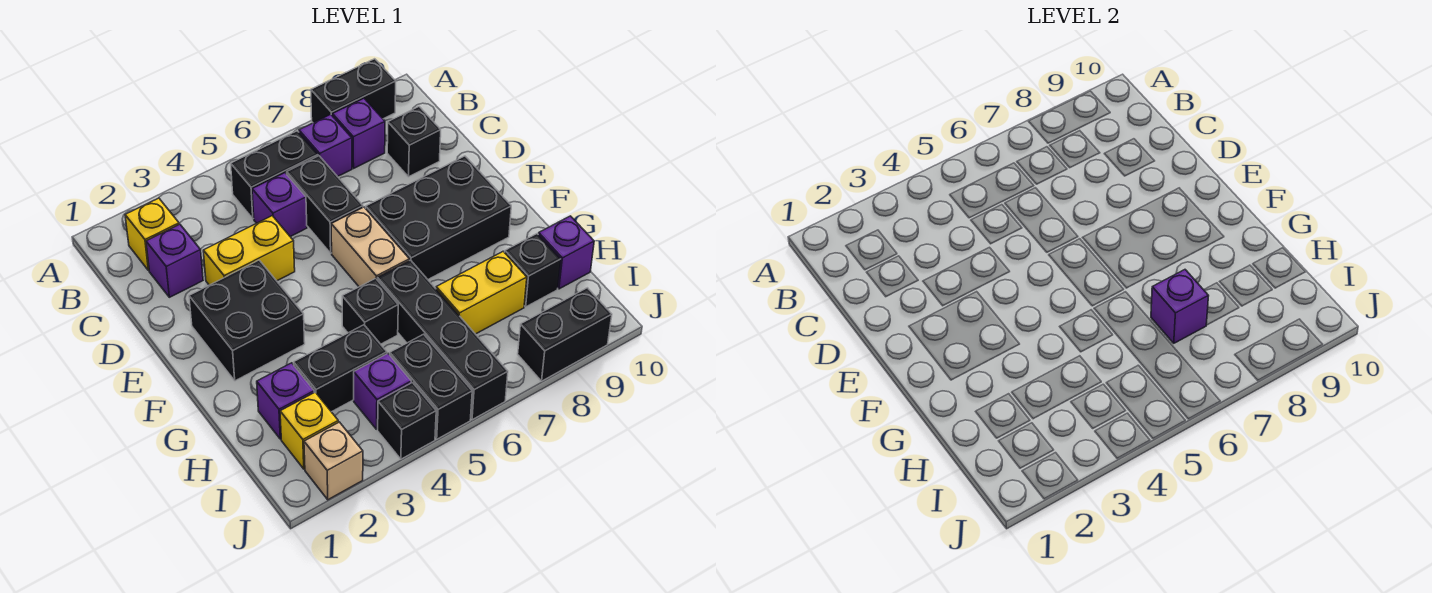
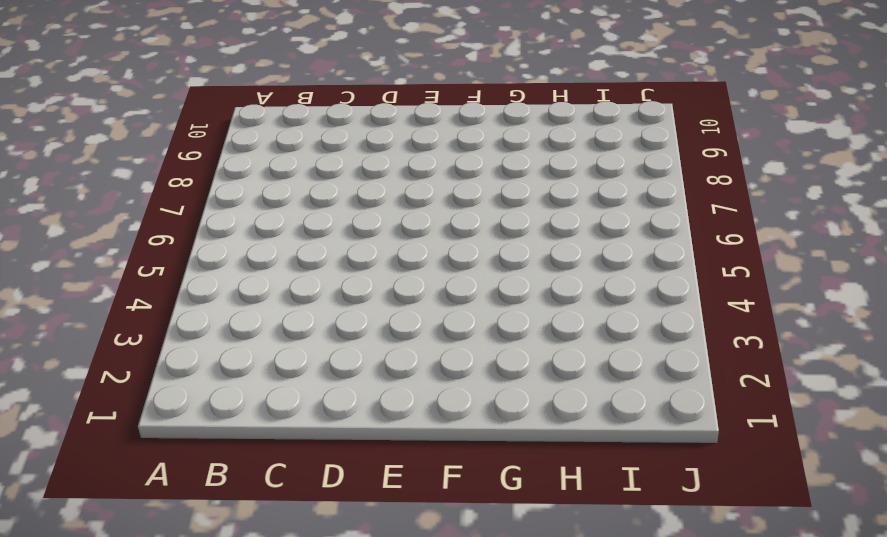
none -> black 1x2 brick [311,59,396,123]
none -> yellow 1x1 brick [125,198,179,271]
none -> black 1x2 brick [231,131,318,219]

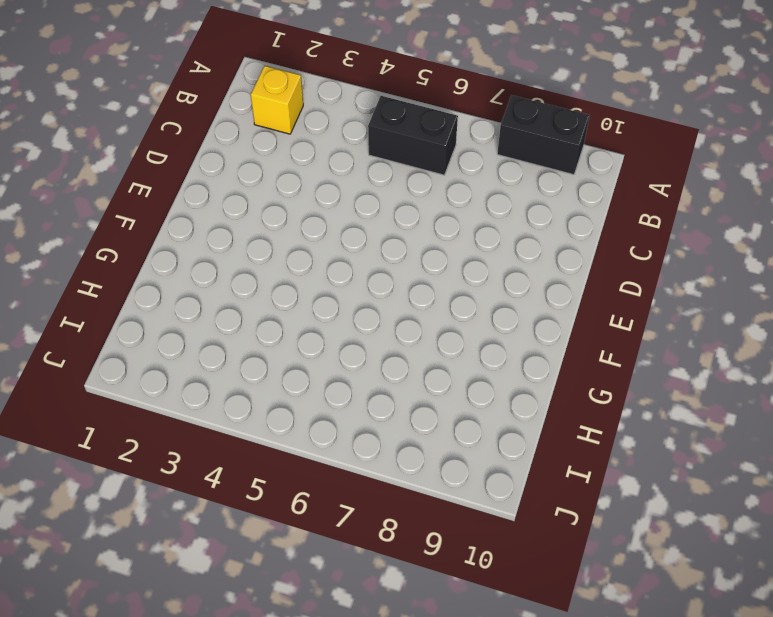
none -> purple 1x1 brick [299,114,352,177]
none -> purple 1x1 brick [332,98,385,168]
none -> purple 1x1 brick [146,224,203,297]

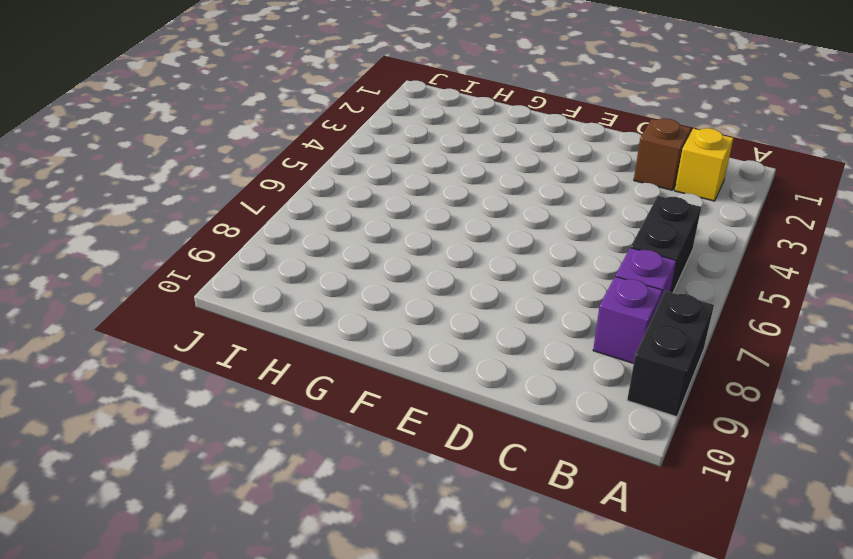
brown 1x1 brick [634,119,691,190] -> purple 1x1 brick [146,224,203,297]
none -> purple 1x1 brick [252,173,307,237]
none -> black 1x2 brick [287,156,363,253]
none -> black 1x1 brick [387,107,441,177]

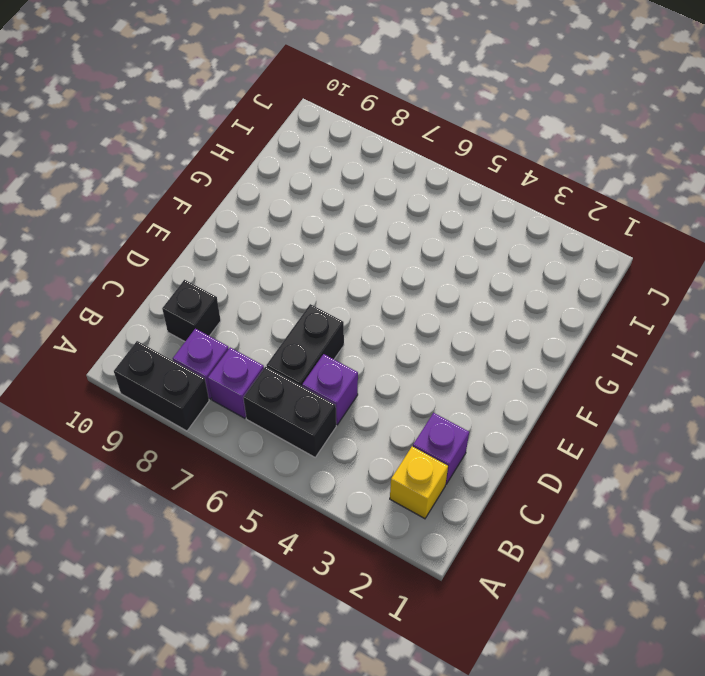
none -> yellow 1x2 brick [203,216,295,285]
none -> black 2x2 brick [189,260,305,381]
none -> tan 1x2 brick [331,207,409,287]

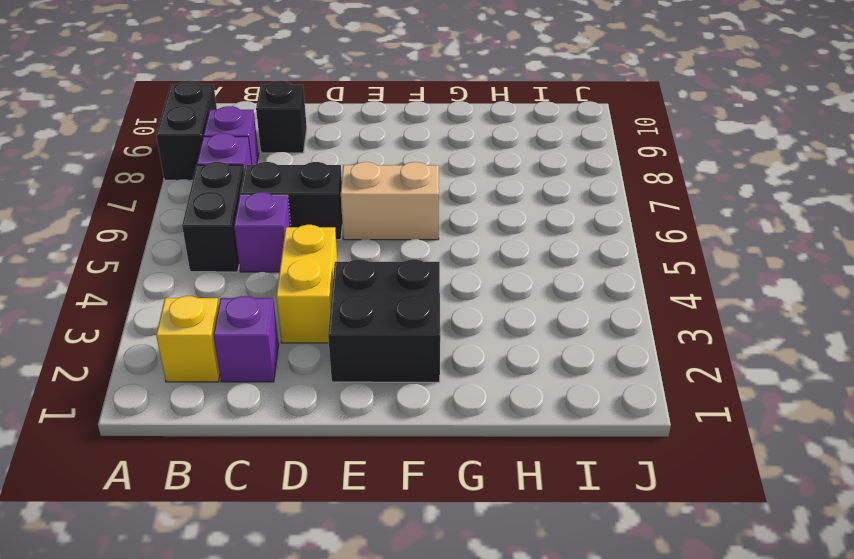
none -> black 2x3 brick [366,156,511,279]
none -> black 1x1 brick [342,278,398,344]
none -> black 1x4 brick [377,260,508,420]

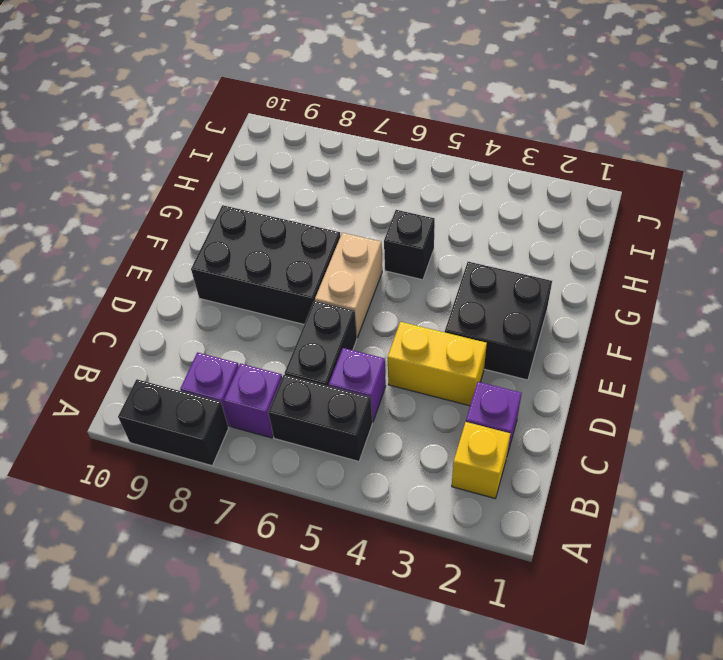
none -> black 1x1 brick [387,107,441,177]
none -> black 1x4 brick [377,260,508,420]
none -> purple 1x1 brick [257,363,314,439]

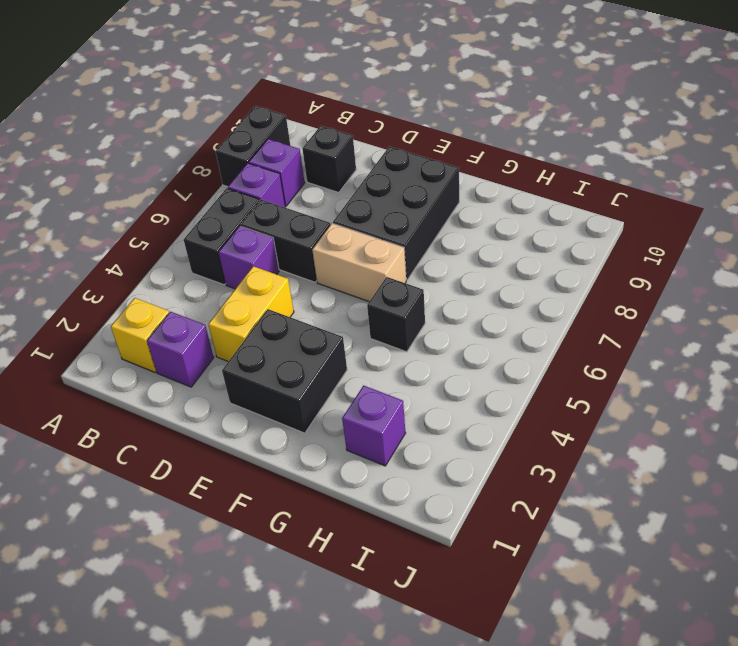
none -> black 1x4 brick [377,260,508,420]
none -> black 1x2 brick [294,325,387,412]
none -> yellow 1x2 brick [436,251,527,334]

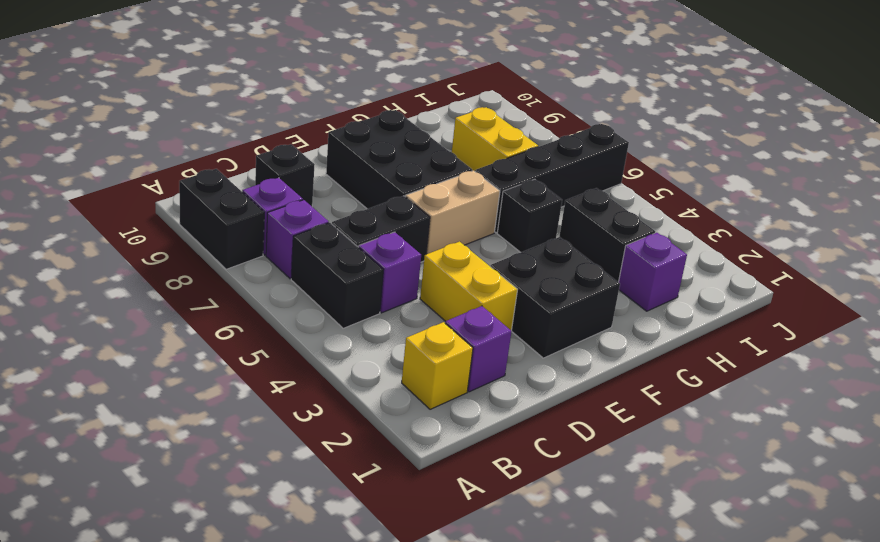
none -> black 1x1 brick [505,234,561,307]
none -> purple 1x1 brick [539,216,594,289]
none -> yellow 1x1 brick [280,392,338,469]

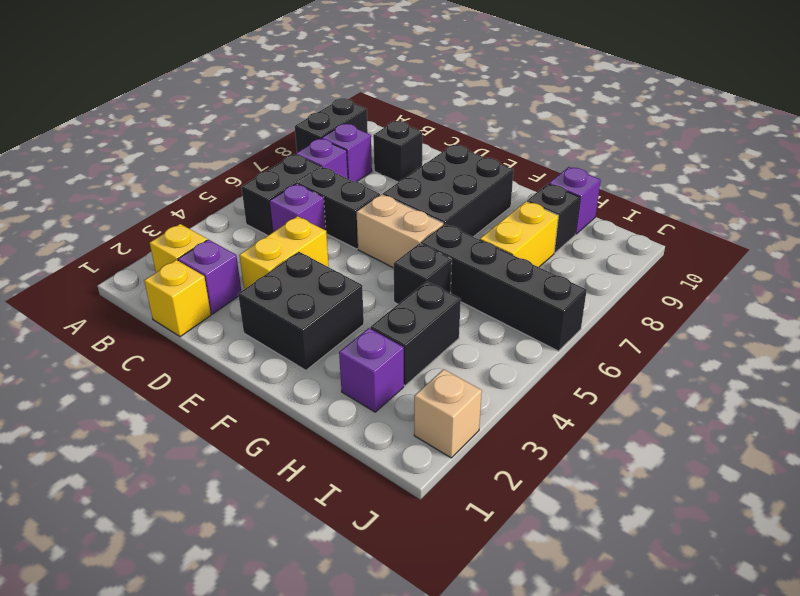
yellow 1x1 brick [144,260,211,337] -> yellow 1x1 brick moved to [280,392,338,469]
none -> purple 1x1 brick [354,354,411,429]
none -> black 1x2 brick [390,334,472,439]
none -> black 1x1 brick [378,383,436,459]

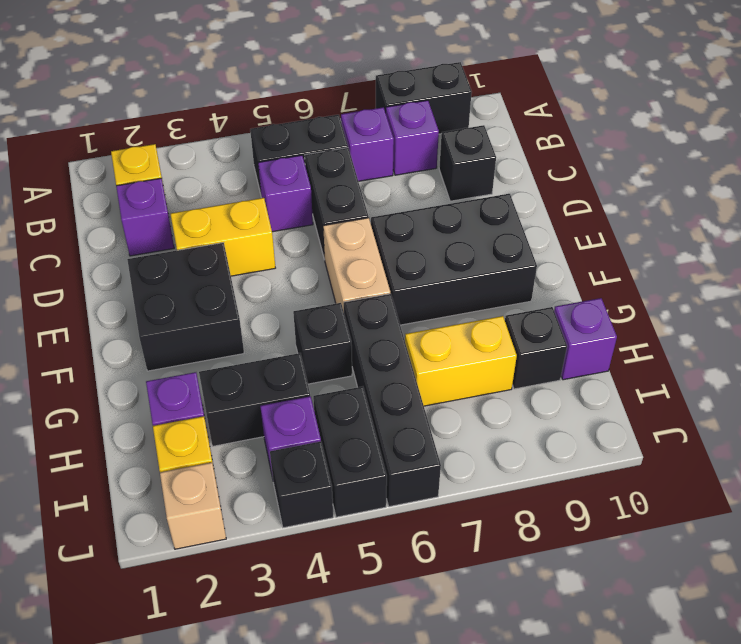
none -> black 1x2 brick [518,288,612,381]
none -> purple 1x1 brick [1151,270,1208,343]

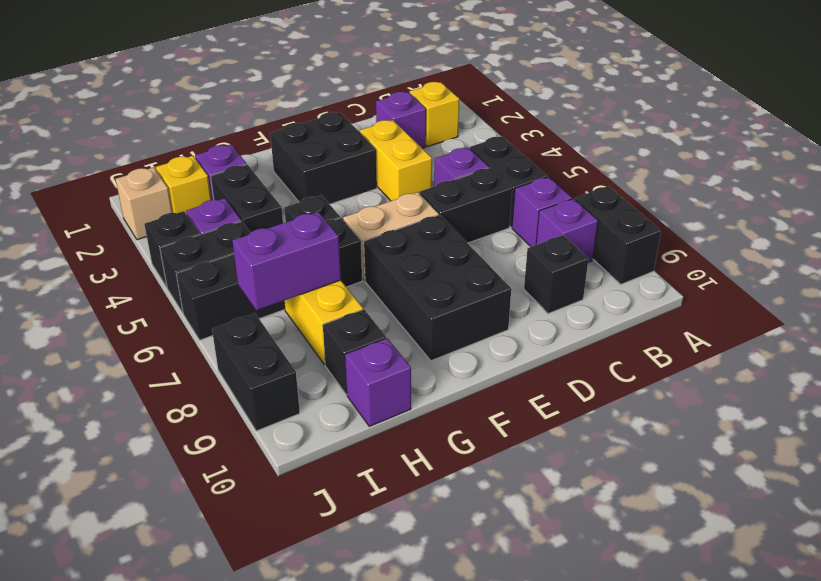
purple 1x2 brick [232,212,341,310] -> purple 1x1 brick [1151,270,1208,343]

